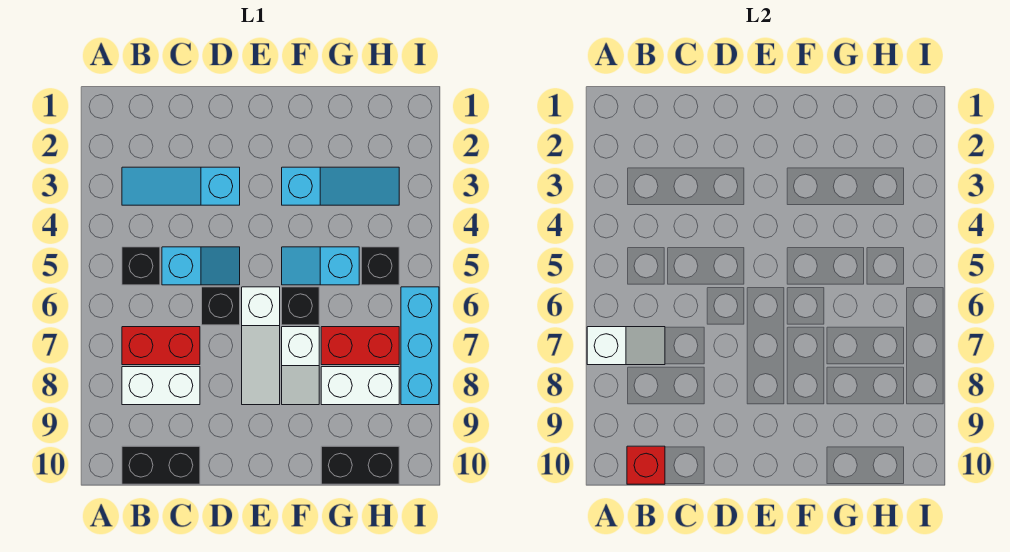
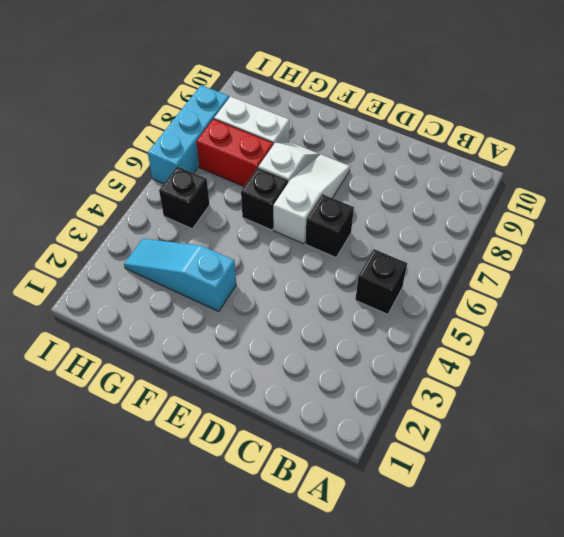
none -> cyan 1x3 slope [122,167,240,205]
none -> red 1x2 brick [122,327,200,365]
none -> white 1x2 brick [122,367,200,405]

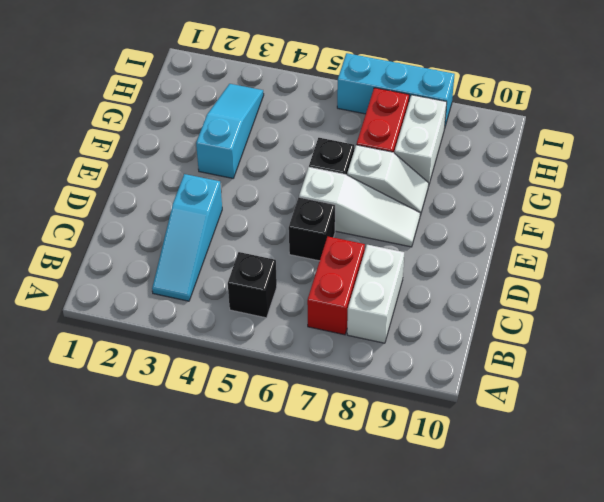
none -> black 1x2 brick [122,446,200,484]
none -> cyan 1x2 slope [162,247,240,285]
none -> cyan 1x2 slope [282,247,359,285]

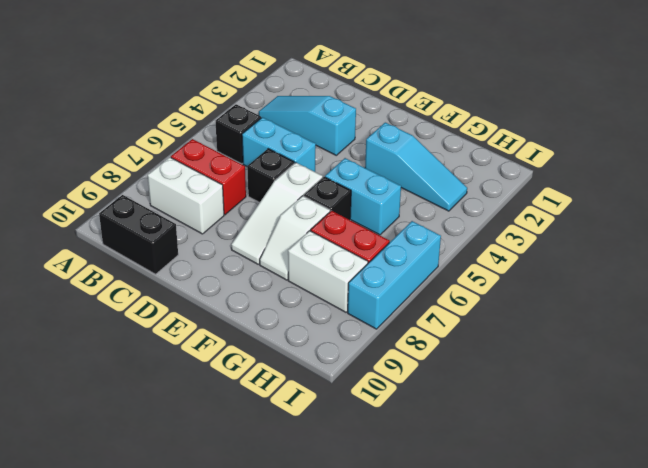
cyan 1x2 brick [242,117,316,172] -> cyan 1x2 slope [162,247,240,285]
cyan 1x2 brick [325,158,401,235] -> cyan 1x2 slope [282,247,359,285]
none -> black 1x2 brick [321,446,399,484]
none -> black 1x1 brick [361,247,399,285]
none -> white 1x2 slope [587,327,665,365]

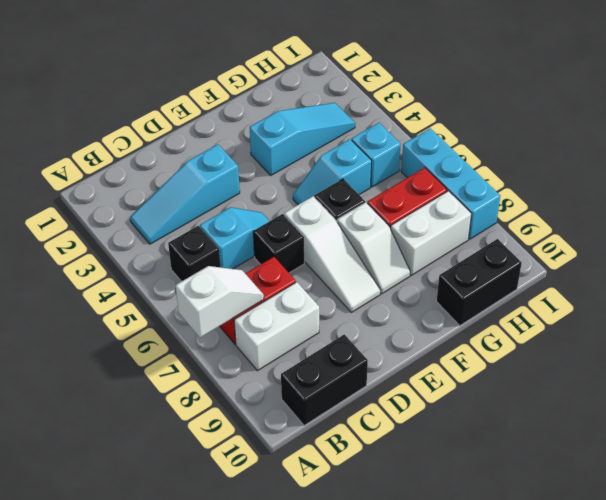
cyan 1x1 brick [352,123,401,187] -> black 1x1 brick [361,247,399,285]
none -> red 1x1 brick [627,446,665,484]

